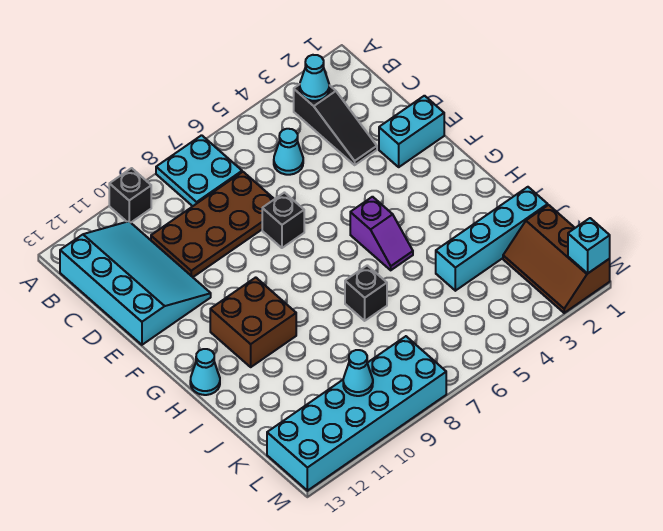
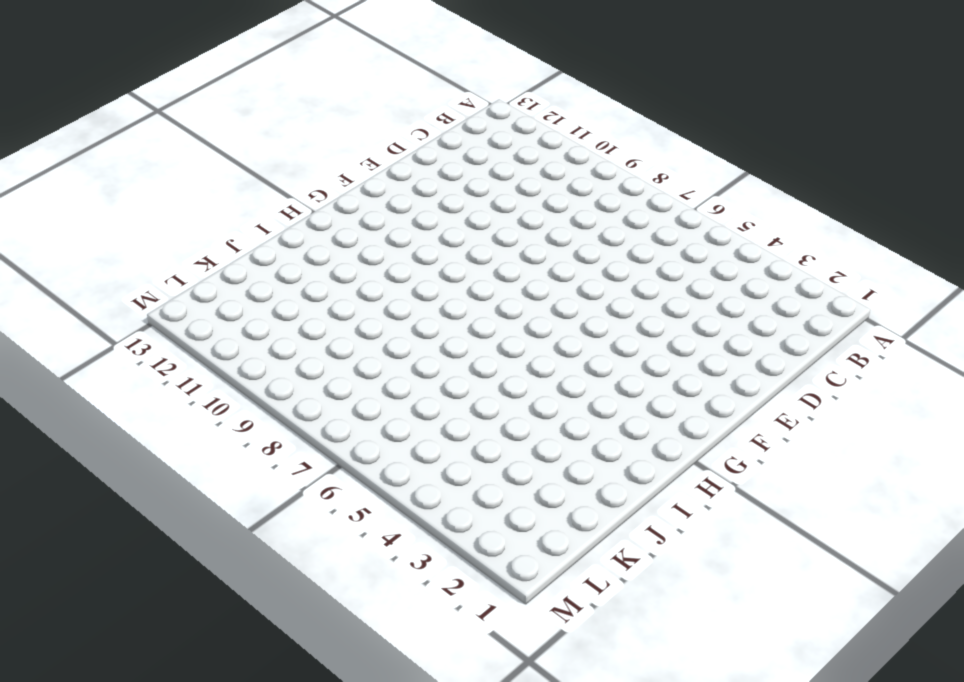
none -> cyan 2x2 plate [156,135,242,206]
none -> black 1x1 brick [109,168,151,222]
none -> black 1x3 slope [294,84,377,165]

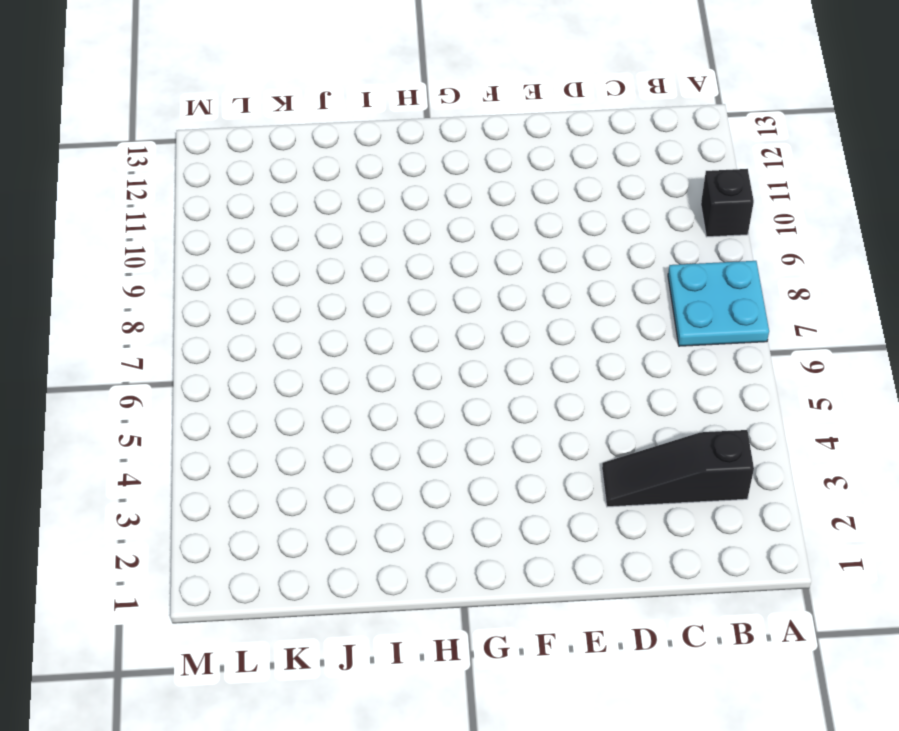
none -> cyan 3x4 slope [60,221,211,345]
none -> cyan 1x1 cone [274,129,303,175]
none -> brown 2x4 plate [151,172,274,277]

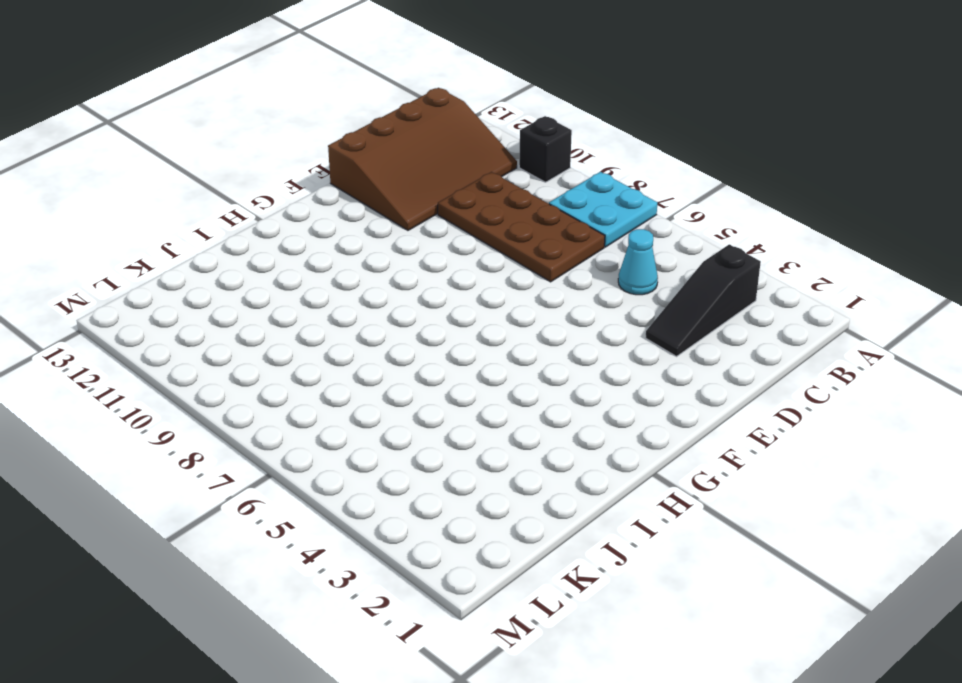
brown 3x4 slope [328,88,517,230] -> cyan 3x4 slope [60,221,211,345]
none -> cyan 1x2 brick [379,96,444,167]
none -> black 1x1 brick [262,193,304,248]
none -> purple 1x2 slope [350,197,413,270]

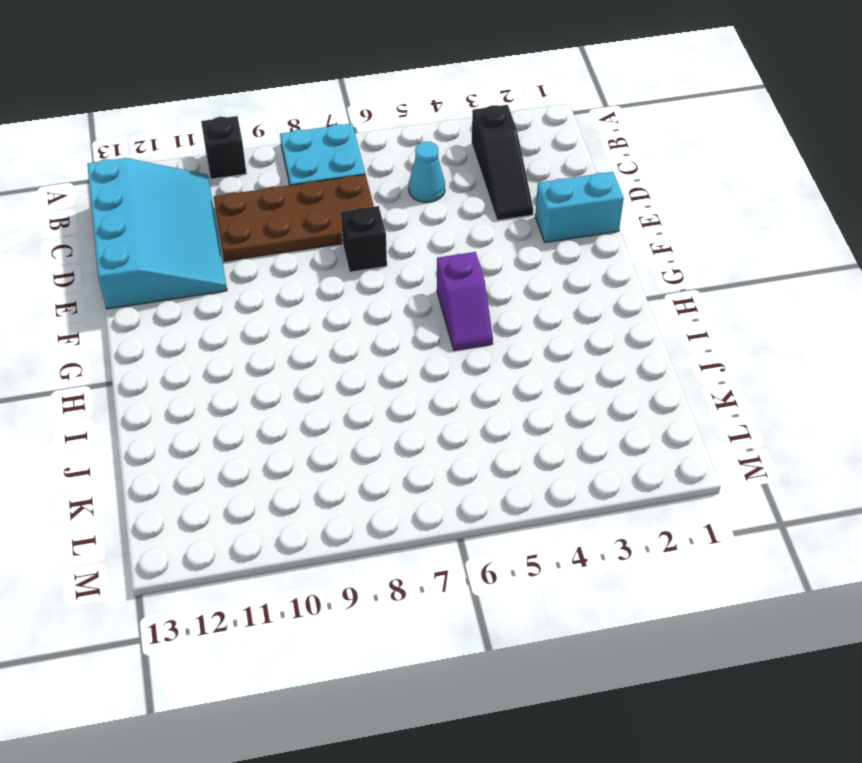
none -> brown 2x2 brick [210,277,296,367]
none -> cyan 1x1 cone [190,349,220,395]
none -> black 1x1 brick [345,265,387,321]

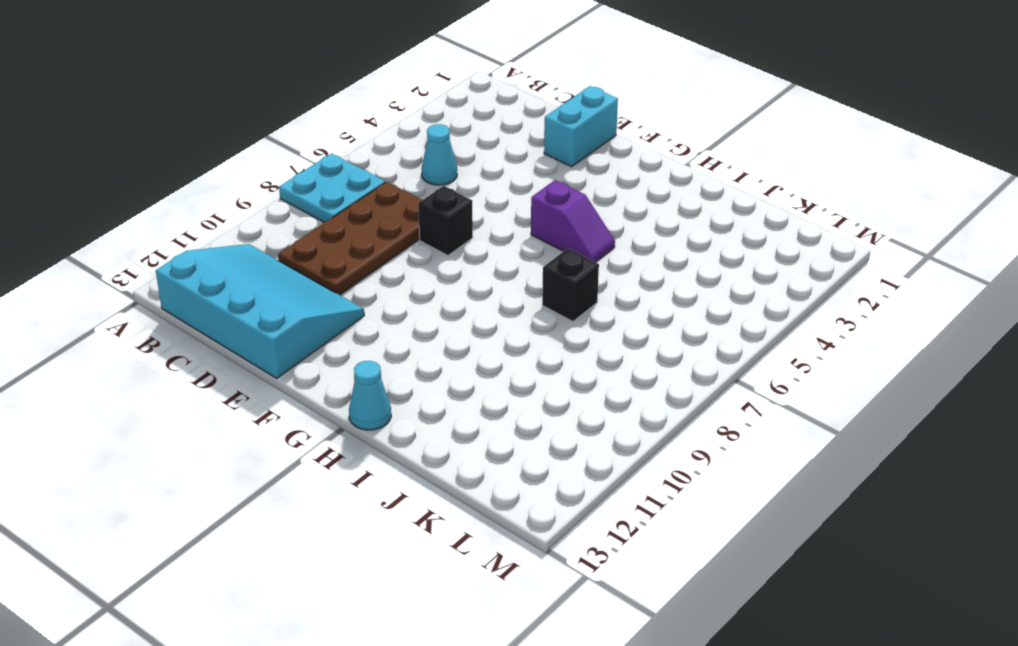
none -> black 1x1 brick [109,168,151,222]
none -> black 1x3 slope [294,84,377,165]
none -> brown 2x2 brick [210,277,296,367]

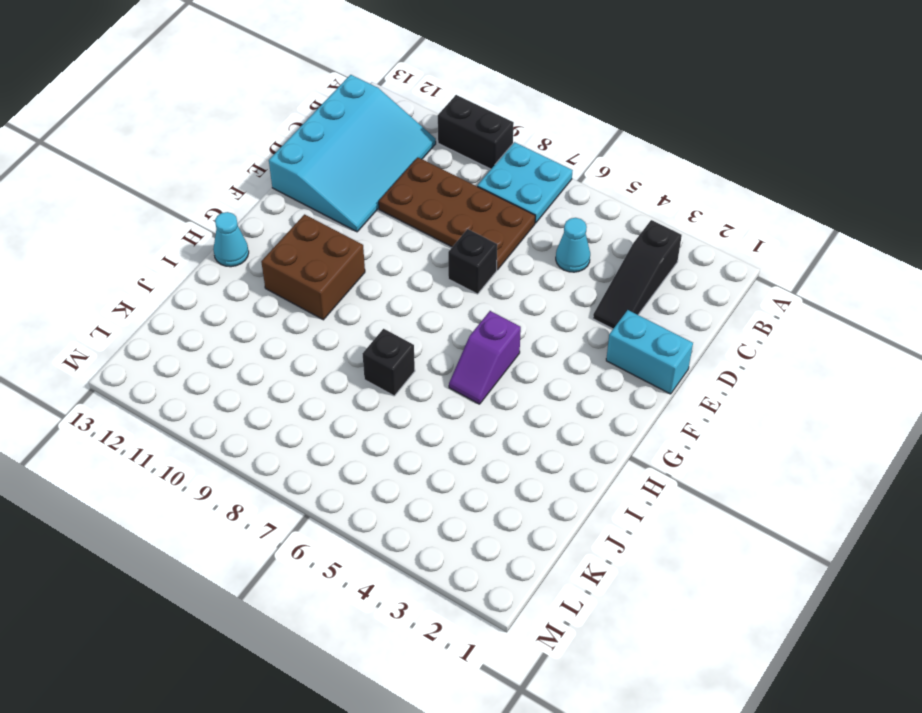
black 1x2 brick [438,95,514,169] -> black 1x1 brick [109,168,151,222]
none -> cyan 1x4 brick [436,187,548,291]
none -> brown 2x3 slope [503,205,610,313]
none -> cyan 2x6 brick [267,336,446,491]

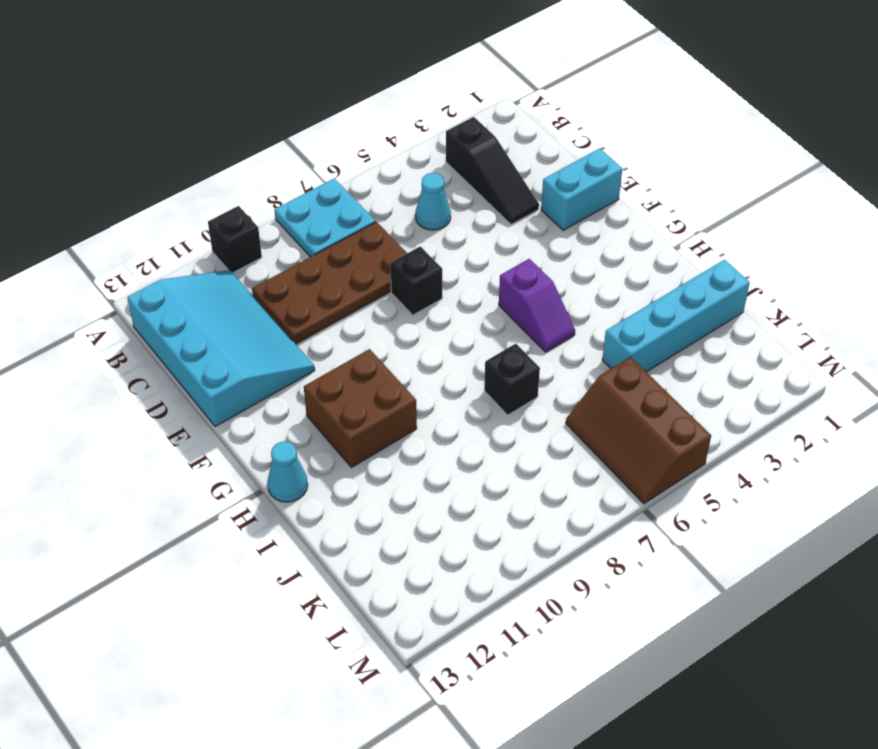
brown 2x3 slope [566,357,711,504] -> brown 2x3 slope moved to [503,205,610,313]
none -> cyan 2x6 brick [267,336,446,491]
none -> cyan 1x1 cone [300,55,329,101]
none -> cyan 1x1 cone [343,350,373,396]

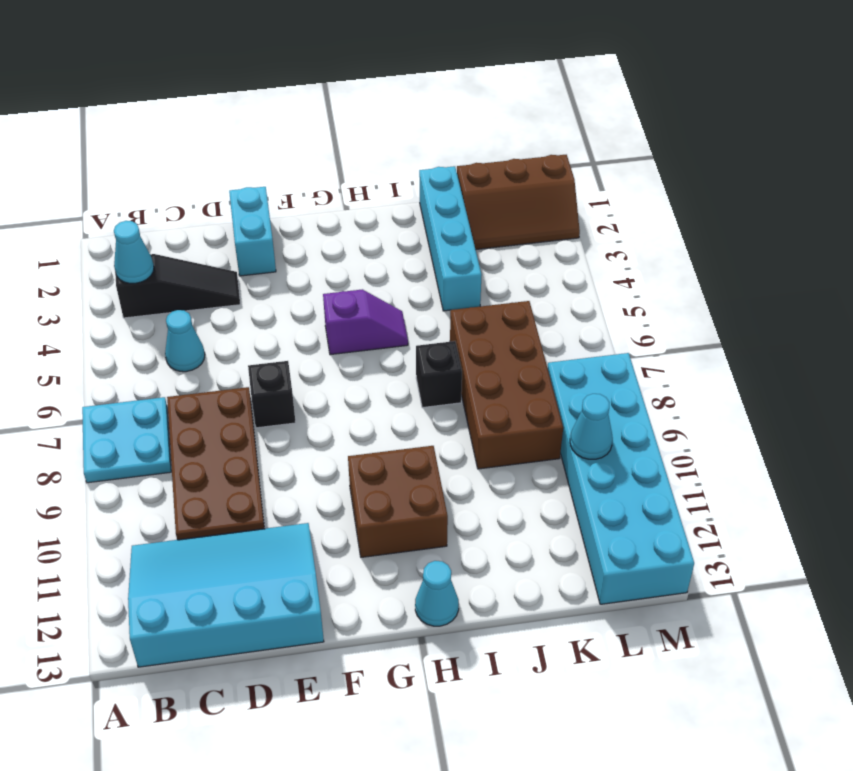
brown 2x4 brick [450,301,563,469] -> none
none -> black 1x1 brick [109,168,151,222]
none -> cyan 1x1 brick [568,218,610,273]

